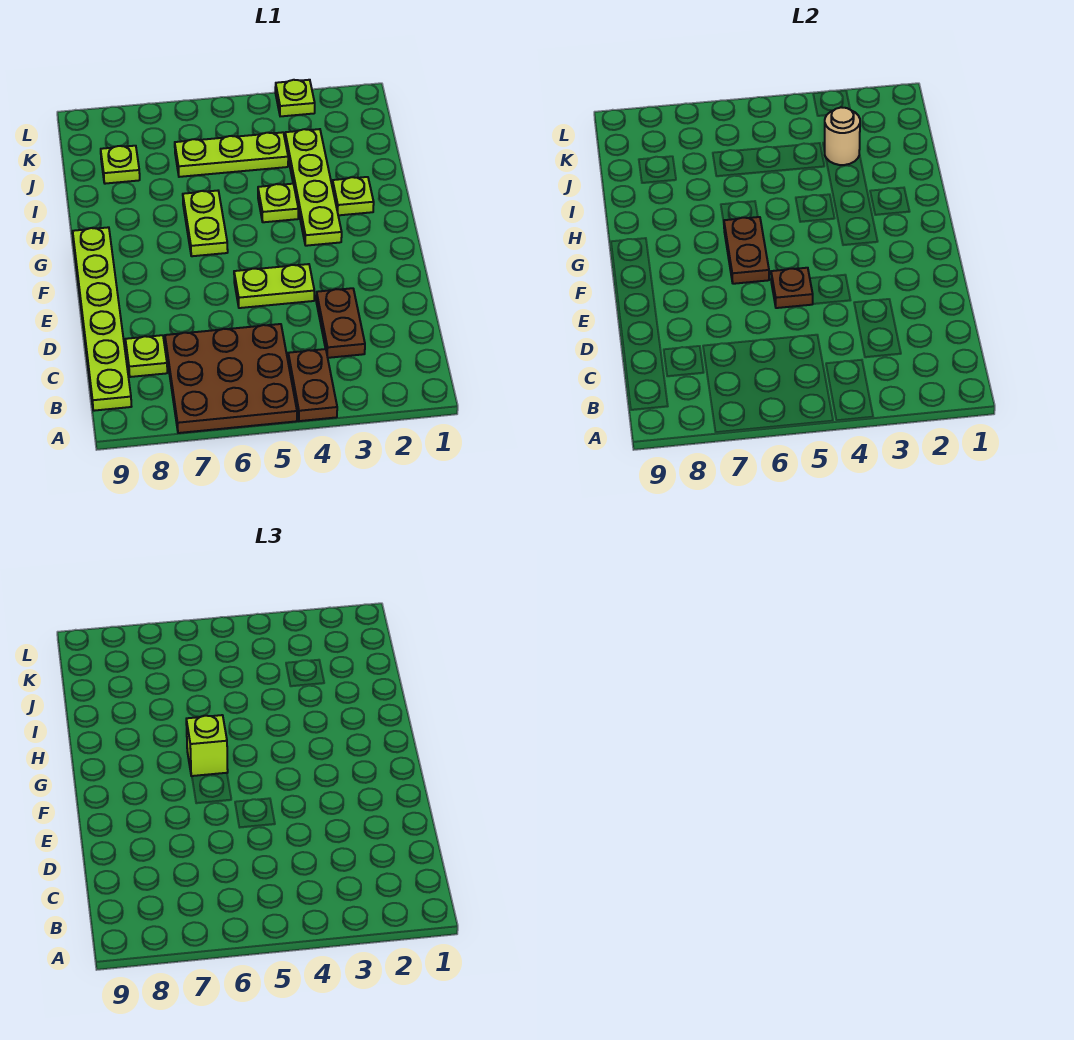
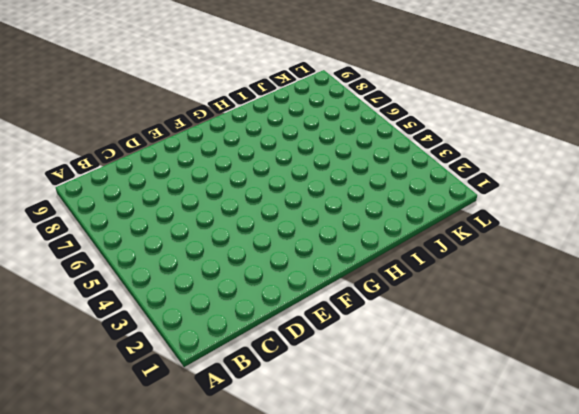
none -> brown 1x2 plate [288,349,337,421]
none -> brown 3x3 plate [165,324,297,433]
none -> lime 1x6 plate [73,227,132,411]

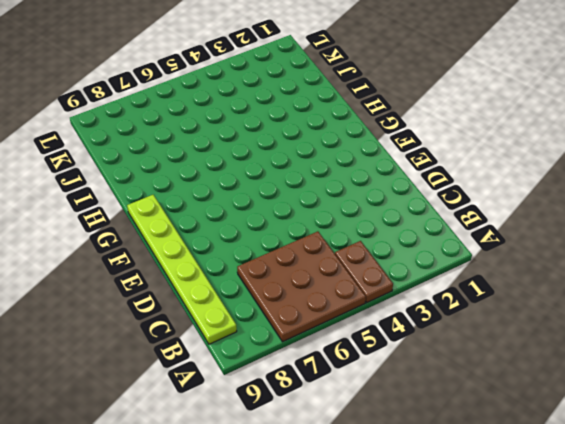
none -> brown 1x2 plate [316,288,365,358]
none -> lime 1x1 plate [125,335,167,377]
none -> lime 1x2 plate [234,264,314,308]

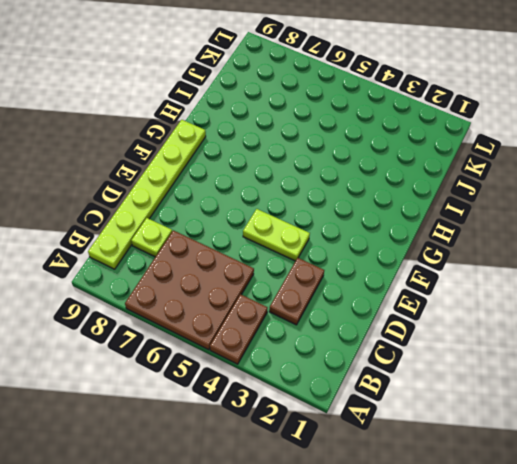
none -> lime 1x4 plate [285,129,342,246]
none -> lime 1x2 plate [183,191,228,256]
none -> lime 1x1 plate [332,177,374,215]

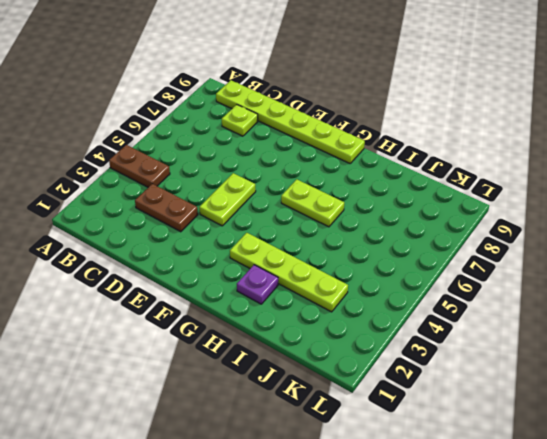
purple 1x1 plate [237,265,278,304] -> lime 1x1 plate [332,177,374,215]
none -> brown 3x3 plate [165,324,297,433]
none -> lime 1x1 plate [258,184,298,222]
none -> lime 1x3 plate [175,132,288,177]

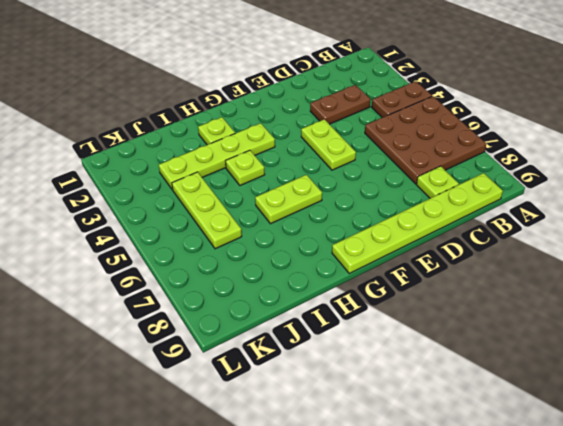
none -> lime 1x1 plate [101,146,140,184]
none -> lime 1x1 plate [275,80,315,116]
none -> brown 1x1 plate [771,268,813,308]

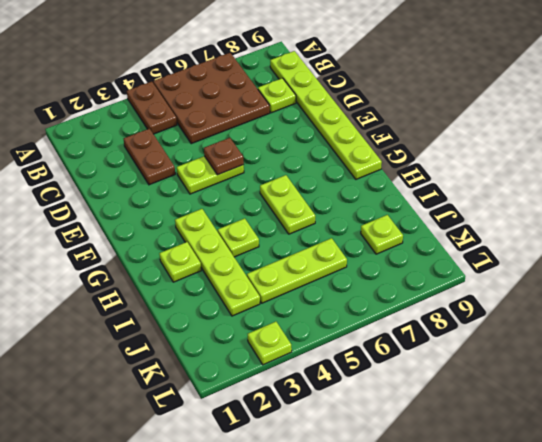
none -> brown 1x2 plate [724,217,769,284]
none -> tan 1x1 round brick [825,107,860,165]
none -> lime 1x1 brick [186,715,228,776]

